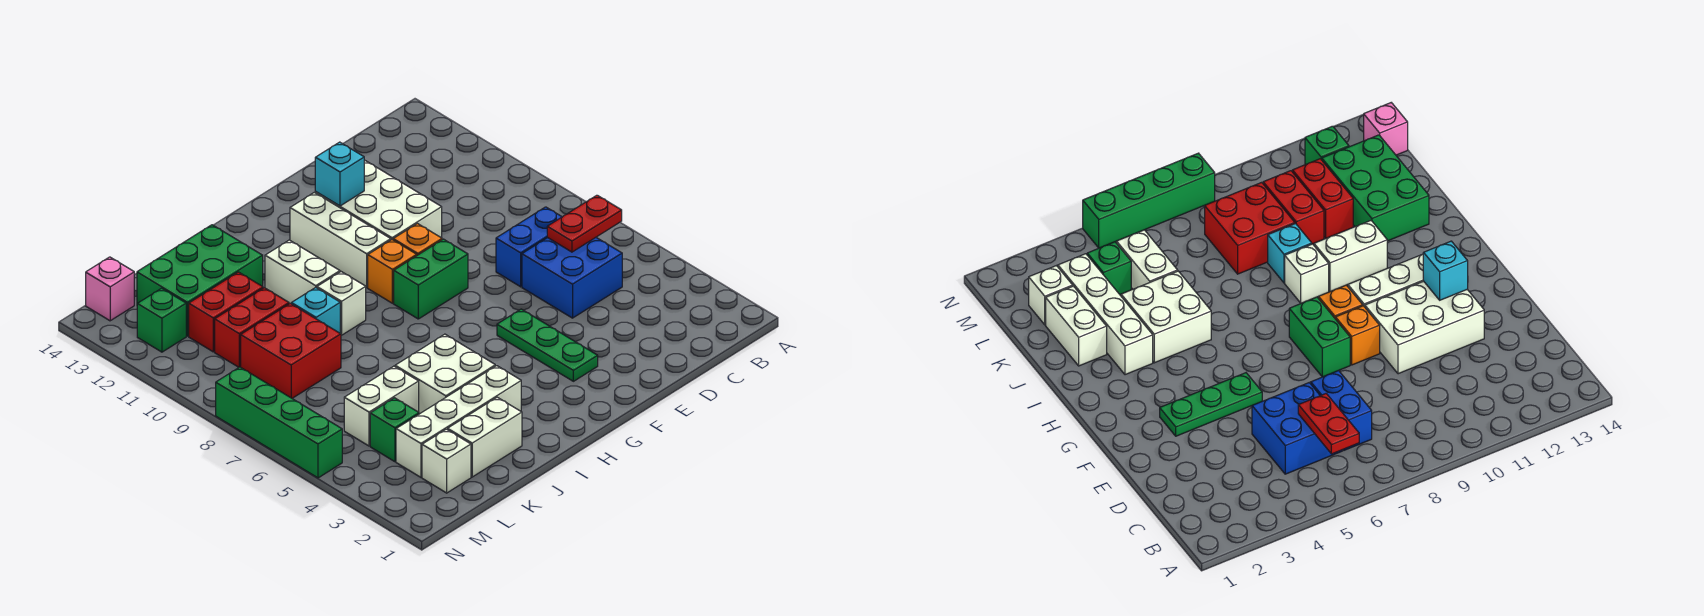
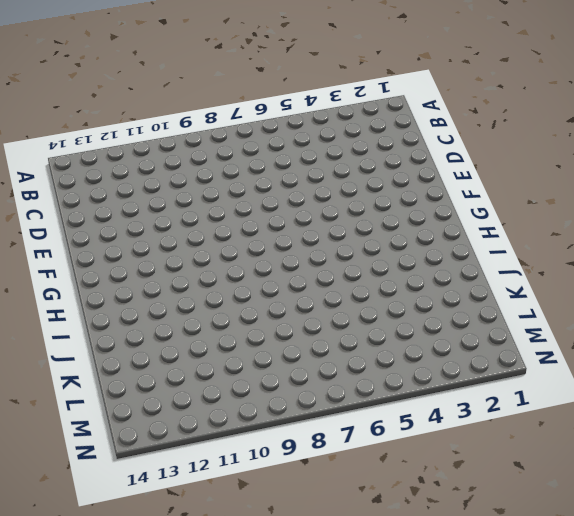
none -> blue 2x2 brick [522,238,622,318]
none -> blue 1x2 brick [496,207,562,287]
none -> white 2x3 brick [315,161,442,240]

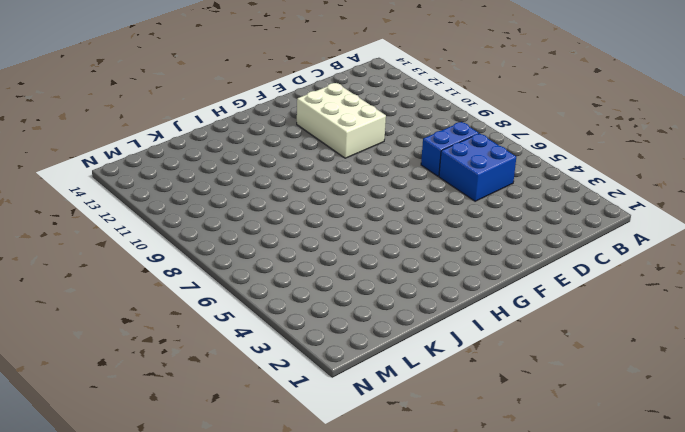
none -> green 1x3 plate [497,309,598,381]
none -> green 1x2 brick [394,239,468,319]
none -> orange 1x1 brick [393,224,442,255]

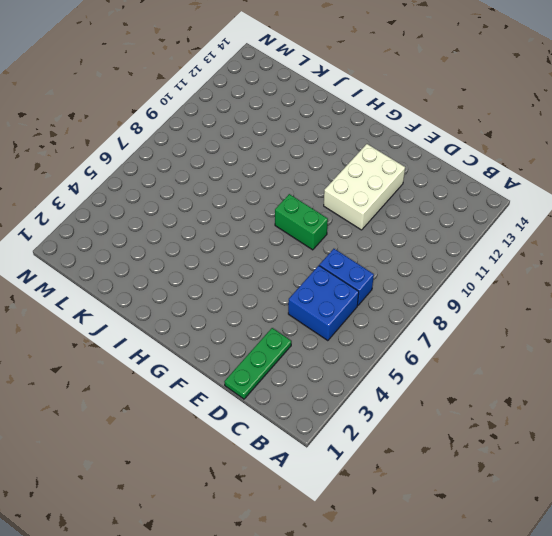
green 1x3 plate [224,328,291,399] -> green 1x3 plate moved to [497,309,598,381]
none -> orange 1x1 brick [393,224,442,255]
none -> orange 1x1 brick [368,240,417,303]
none -> white 1x3 brick [290,192,391,288]

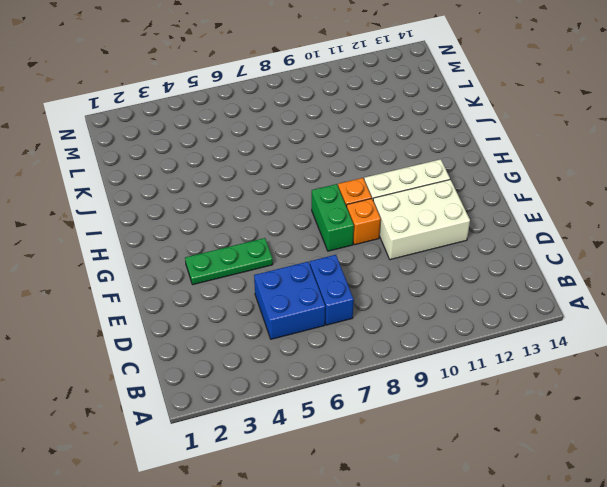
none -> white 1x4 brick [396,366,521,477]
none -> white 2x2 brick [395,334,495,414]
none -> white 1x1 brick [317,272,366,335]

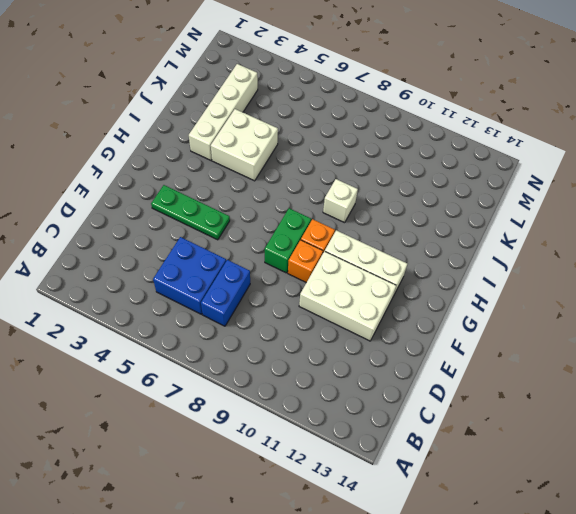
none -> white 1x2 brick [265,240,340,304]
none -> white 1x2 brick [448,397,522,477]
none -> cyan 1x1 brick [291,287,340,333]

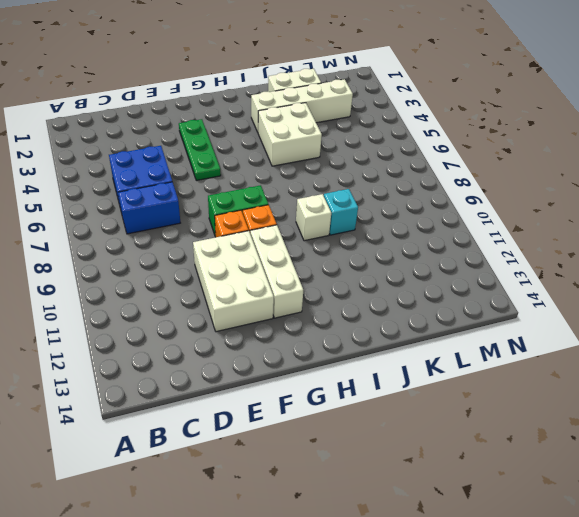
none -> white 1x2 brick [265,240,340,304]
none -> green 2x3 brick [137,225,263,336]
none -> white 1x2 brick [344,366,419,446]

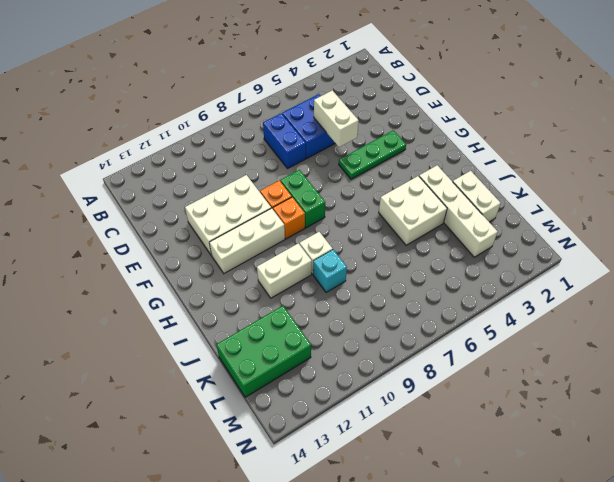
white 1x2 brick [314,90,359,147] -> white 1x2 brick moved to [344,366,419,446]
green 2x3 brick [216,306,311,397] -> green 2x3 brick turned to [137,225,263,336]
none -> red 2x2 brick [241,303,341,398]
none -> red 1x2 brick [215,288,289,367]
none -> red 1x2 brick [189,272,263,352]

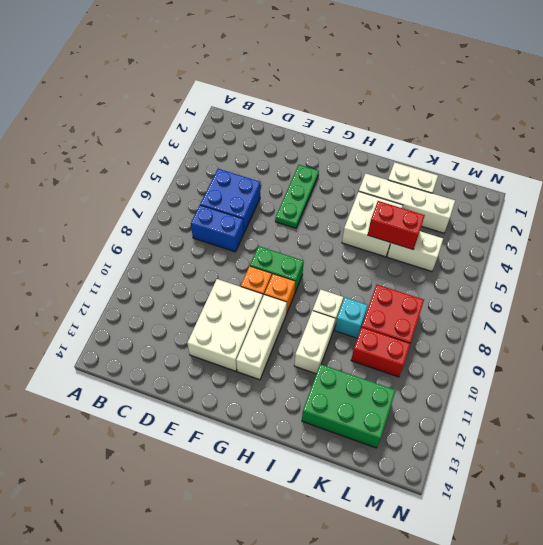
red 1x2 brick [368,201,425,250] -> red 1x2 brick moved to [189,272,263,352]
none -> white 1x1 brick [422,429,471,493]
none -> green 1x1 brick [370,398,419,462]
none -> green 1x1 brick [137,288,186,352]

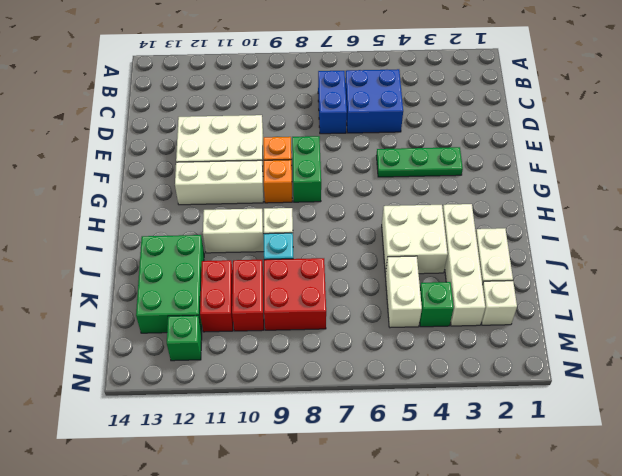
none -> pink 1x1 brick [86,257,134,321]
none -> green 1x4 brick [216,367,342,478]
none -> red 1x2 plate [547,195,622,252]

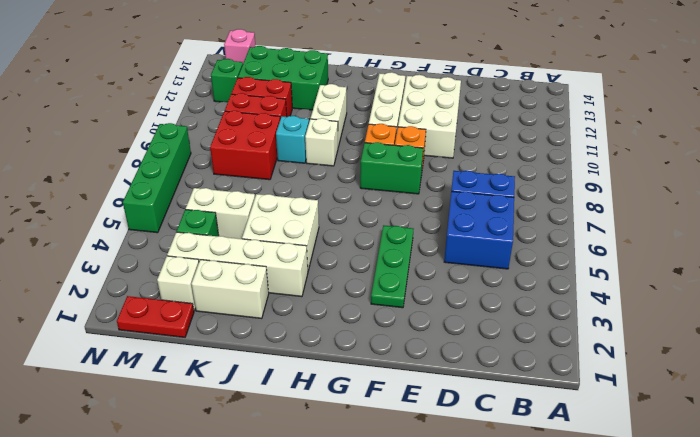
red 1x2 plate [117,296,194,337] -> red 1x2 plate moved to [547,195,622,252]
none -> cyan 1x1 brick [315,142,364,206]

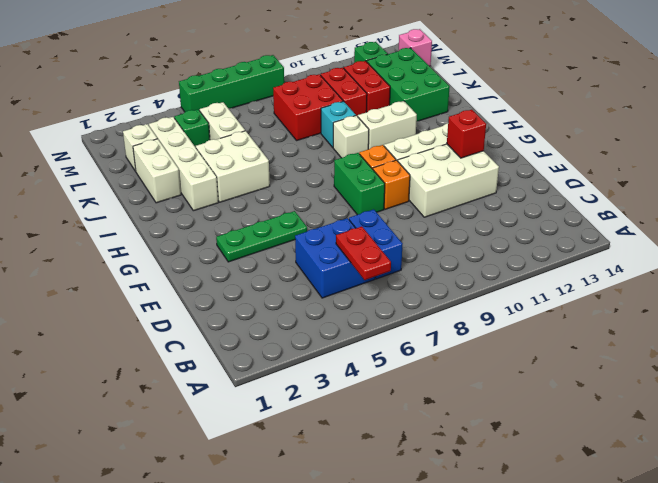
red 1x1 brick [447,110,486,158] -> cyan 1x1 brick [315,142,364,206]

